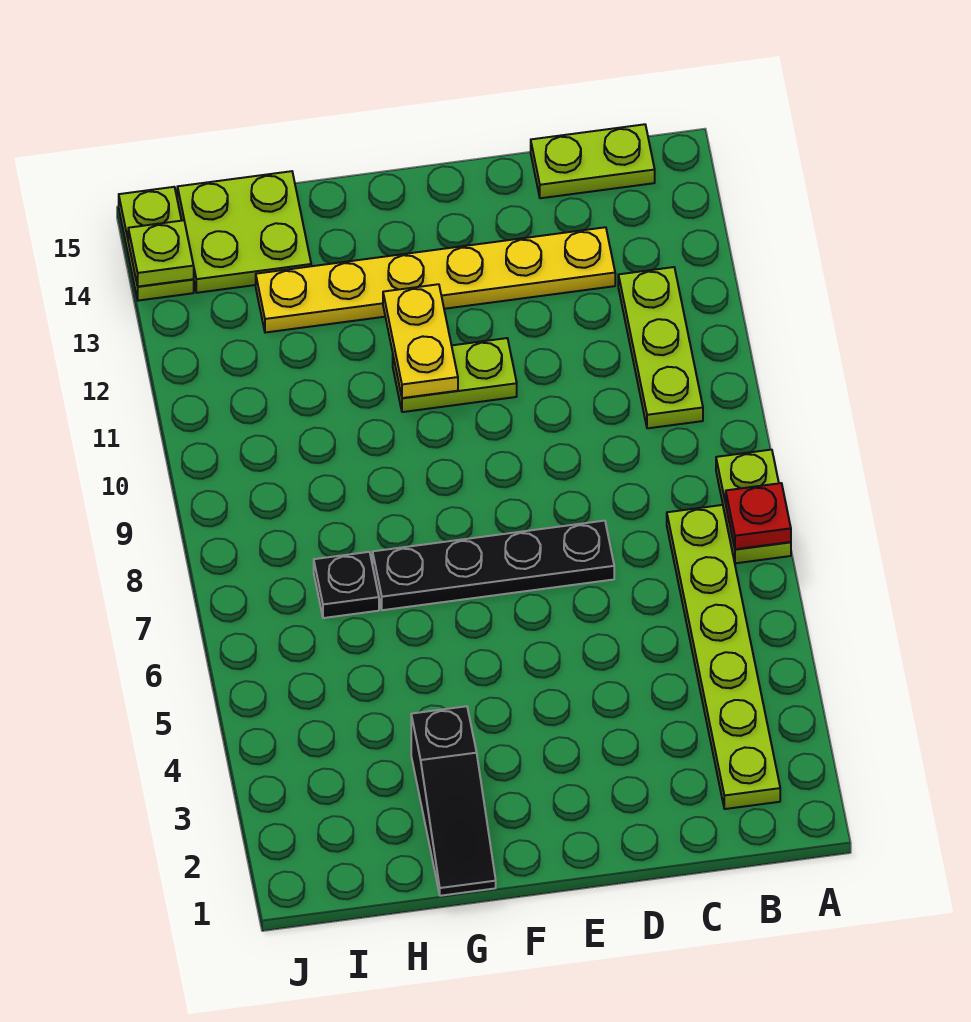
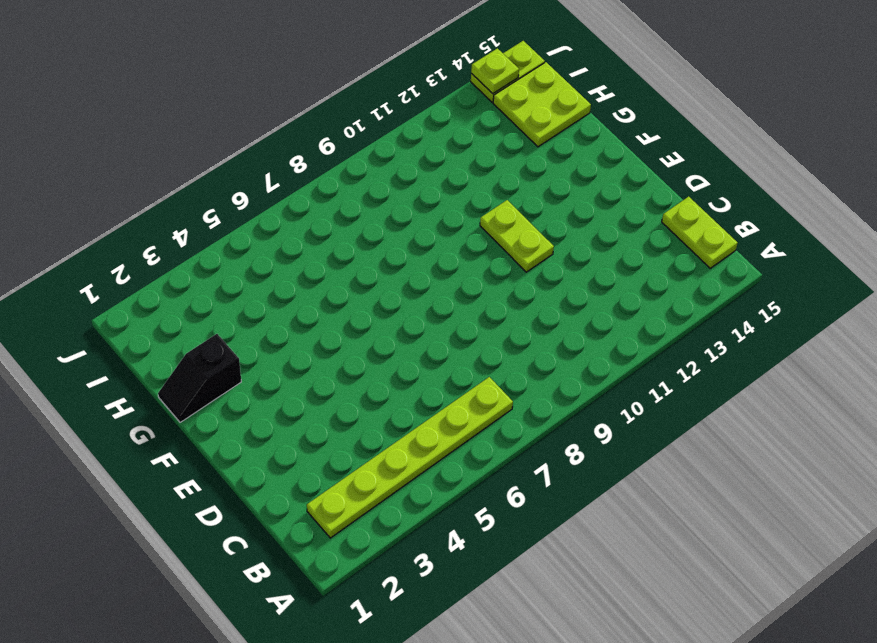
black 1x2 slope [158,334,241,422] -> black 1x3 slope [411,706,496,896]
none -> lime 1x2 plate [716,450,791,563]
none -> lime 1x3 plate [618,267,703,428]
none -> yellow 1x6 plate [256,227,615,333]

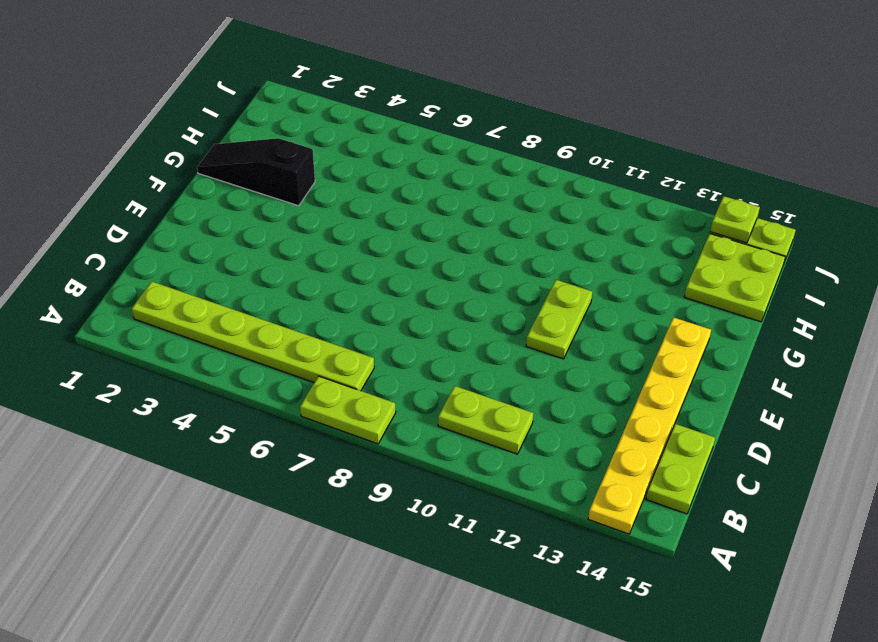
yellow 1x6 plate [588,317,711,534] -> yellow 1x6 plate moved to [256,227,615,333]
lime 1x2 plate [438,386,534,454] -> lime 1x3 plate [618,267,703,428]
none -> black 1x4 plate [373,521,614,610]
none -> black 1x1 plate [314,552,379,618]
none -> red 1x1 plate [726,483,791,549]

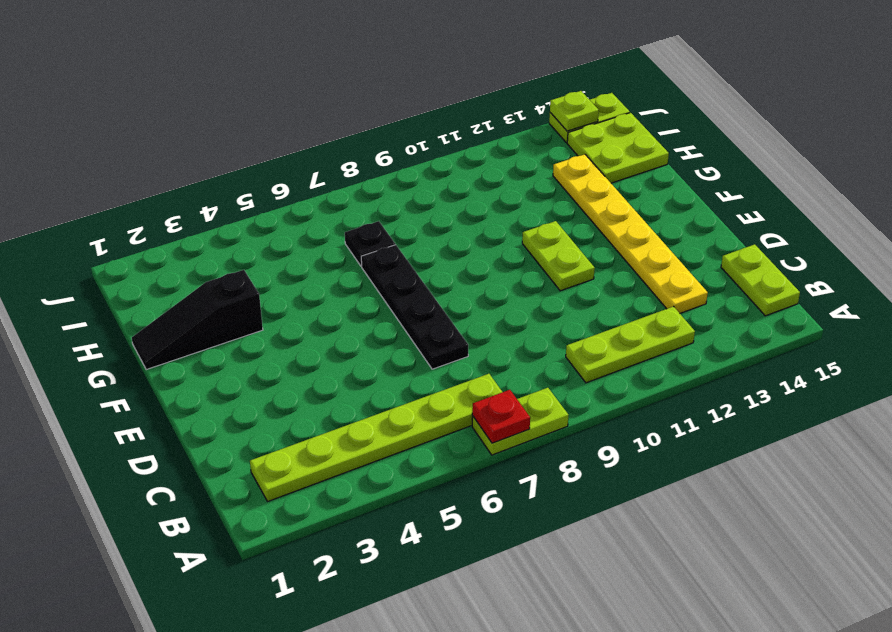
none -> yellow 1x2 plate [383,284,458,398]

